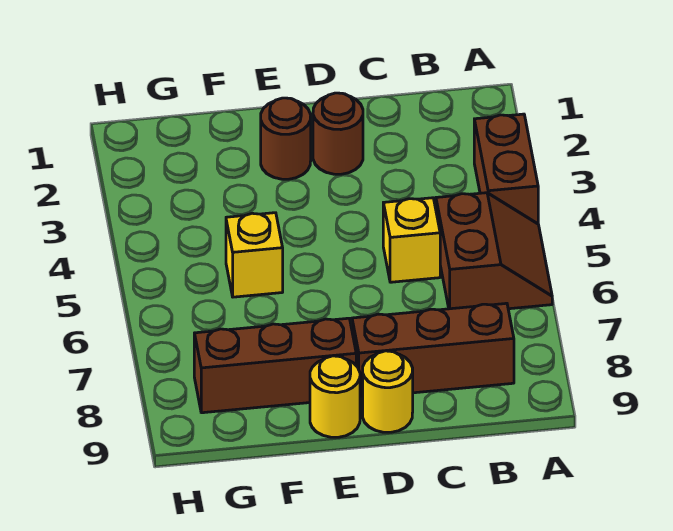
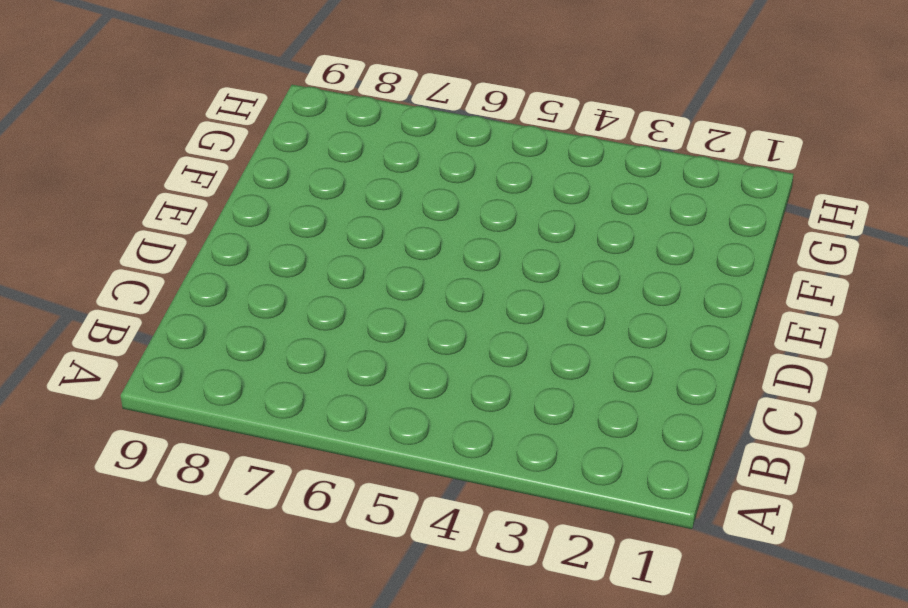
none -> brown 1x2 brick [474,114,538,224]
none -> brown 2x2 slope [436,193,552,309]

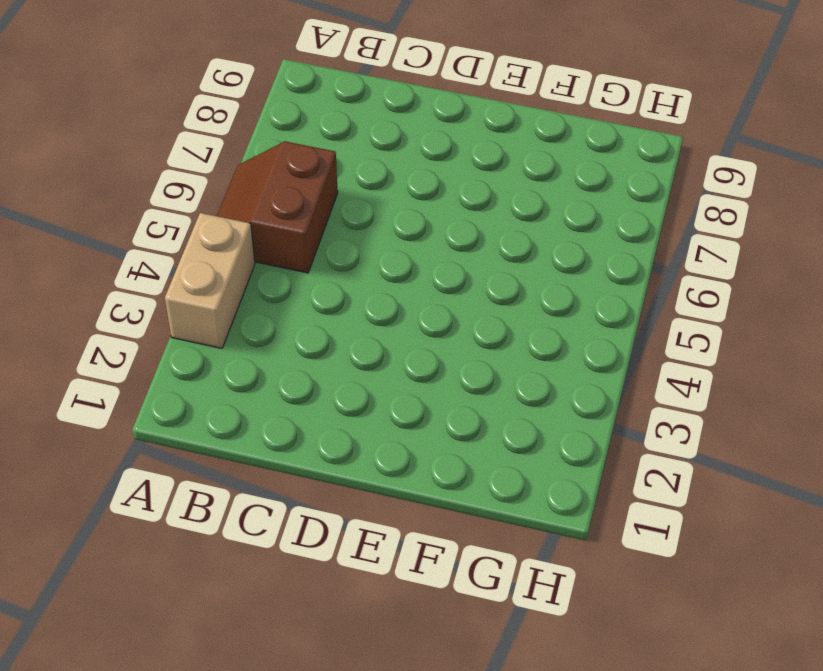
tan 1x2 brick [165,213,255,348] -> brown 1x2 brick [474,114,538,224]
none -> brown 1x3 brick [352,303,514,398]
none -> yellow 1x1 brick [383,198,440,282]

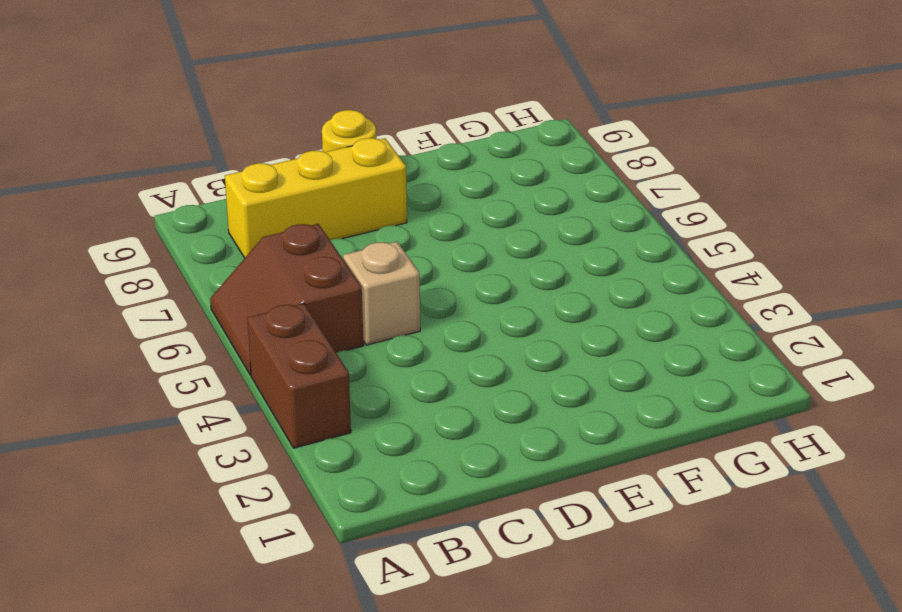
yellow 1x3 brick [225,138,407,258] -> brown 1x3 brick [352,303,514,398]
tan 1x1 brick [343,242,420,345] -> yellow 1x1 brick [383,198,440,282]
none -> brown 1x1 round brick [313,93,363,174]
none -> brown 1x1 round brick [261,98,311,179]

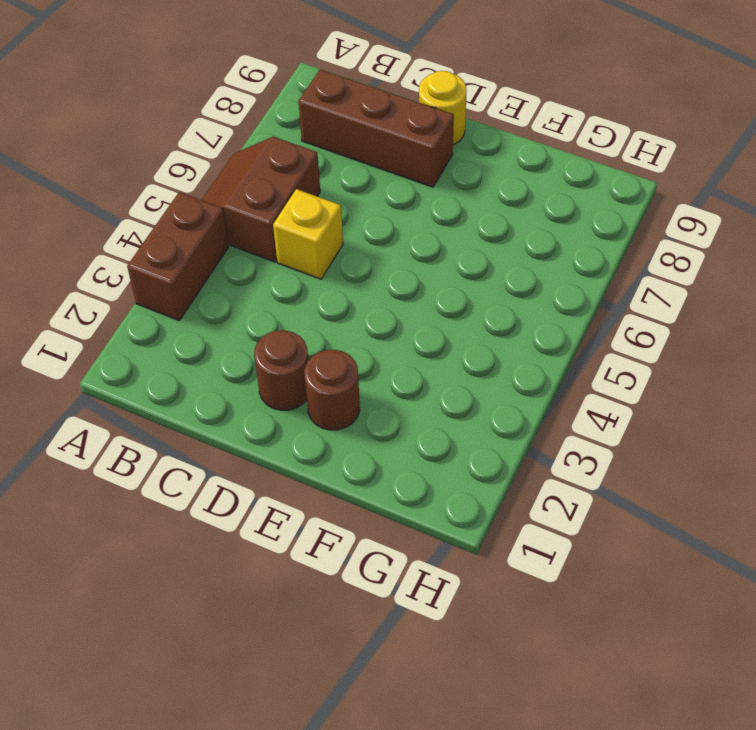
none -> brown 1x3 brick [194,318,356,413]
none -> yellow 1x1 round brick [310,356,360,437]

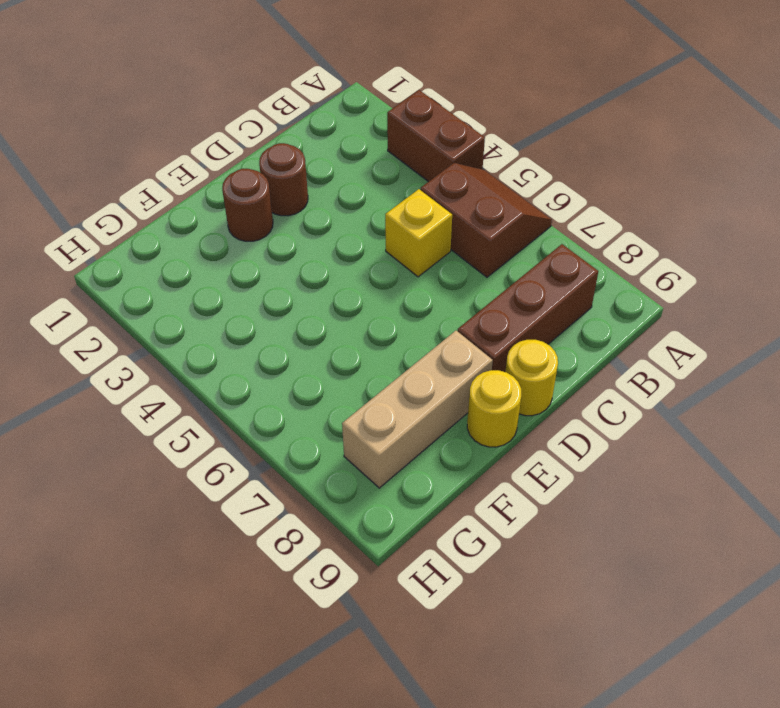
tan 1x3 brick [342,331,493,488] -> brown 1x3 brick [194,318,356,413]
none -> yellow 1x1 brick [226,213,283,297]

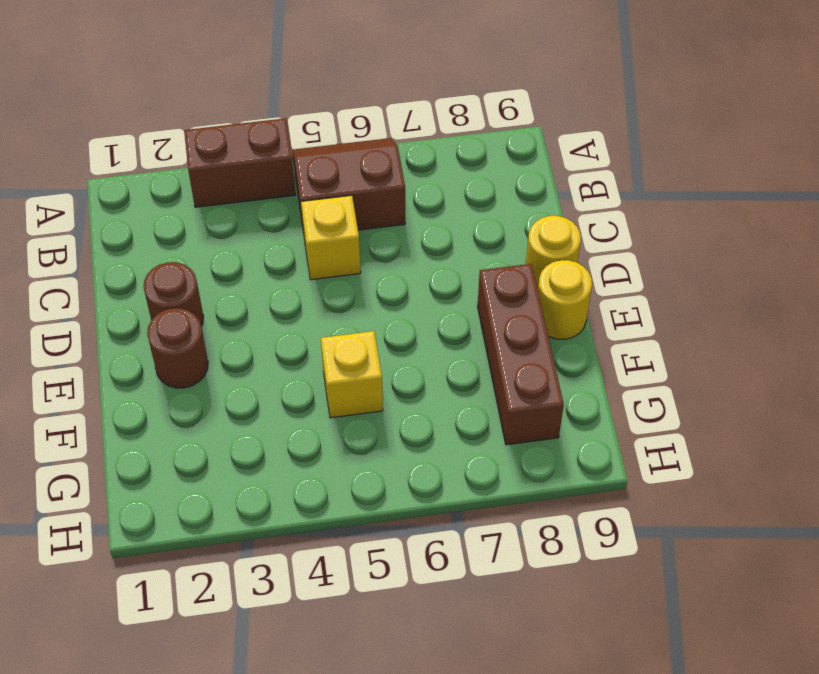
none -> brown 1x3 brick [352,303,514,398]

